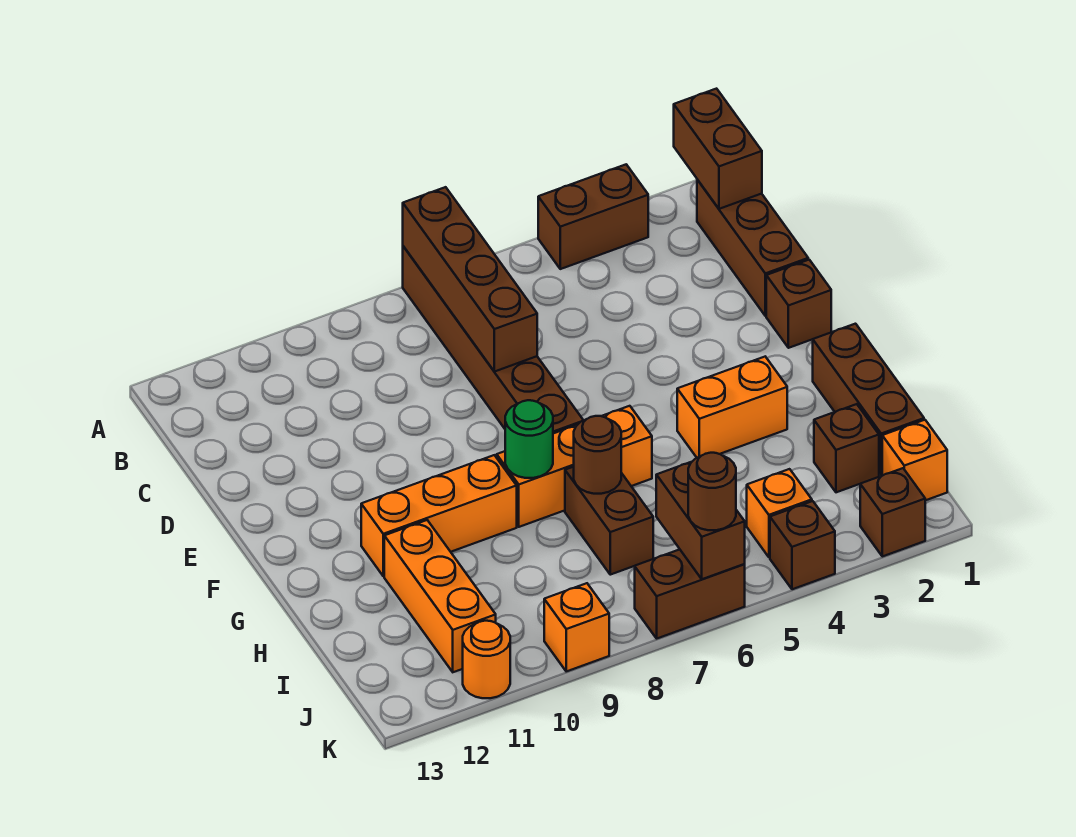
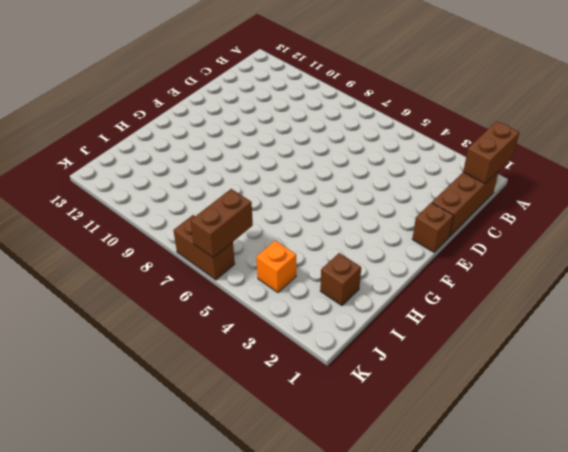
none -> brown 1x2 brick [538,164,648,269]
none -> brown 1x6 brick [403,246,583,434]
none -> brown 1x3 brick [813,324,924,476]

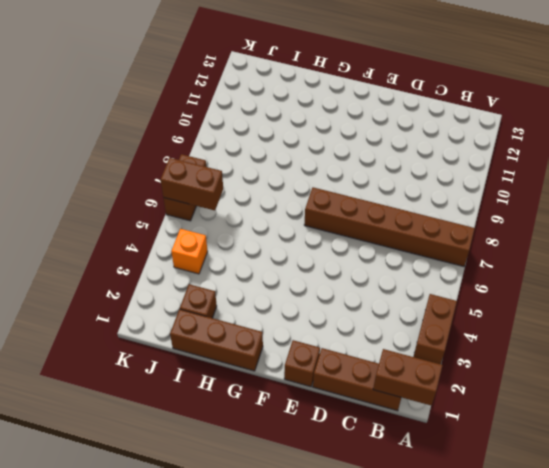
none -> orange 1x2 brick [677,357,787,458]
none -> orange 1x3 brick [497,406,652,527]
none -> orange 1x3 brick [361,455,517,576]

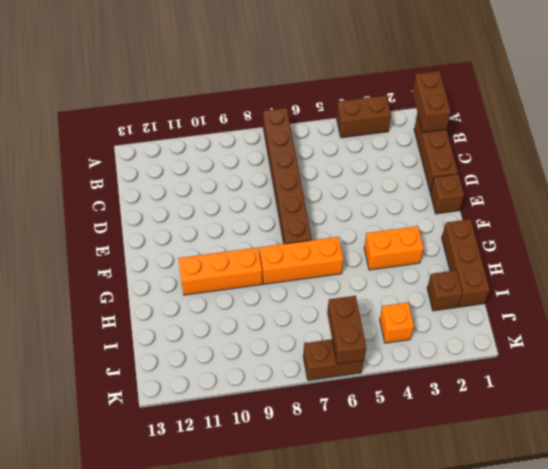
none -> brown 1x2 brick [565,467,653,575]
none -> orange 1x3 brick [384,520,496,672]
none -> orange 1x1 brick [882,420,947,501]

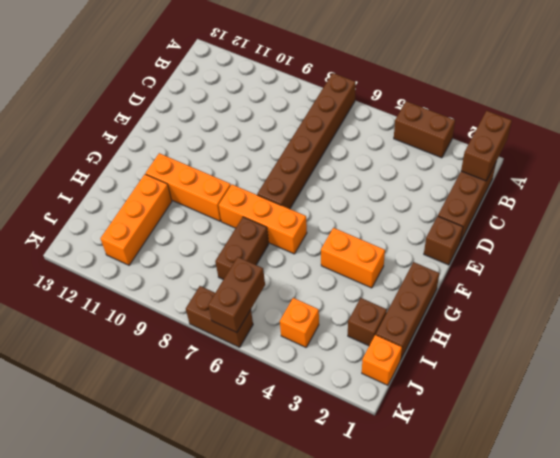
none -> brown 1x1 brick [860,468,925,556]
none -> brown 1x1 brick [770,501,835,589]
none -> orange 1x1 brick [544,583,609,671]

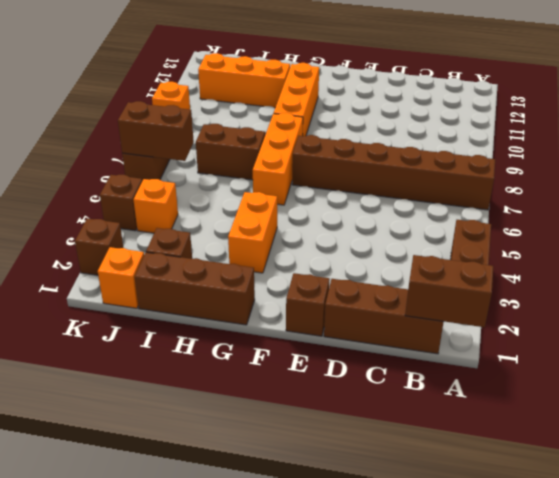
none -> orange 1x1 round brick [463,621,510,698]
none -> brown 1x4 brick [403,187,537,372]
none -> green 1x1 round brick [505,400,553,478]

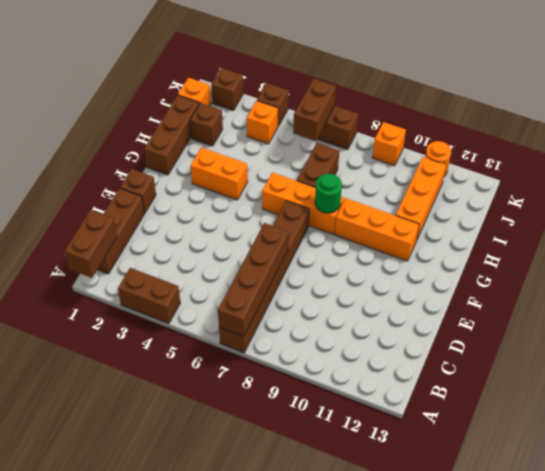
none -> brown 1x1 round brick [574,416,621,494]
none -> brown 1x1 round brick [688,453,736,530]

